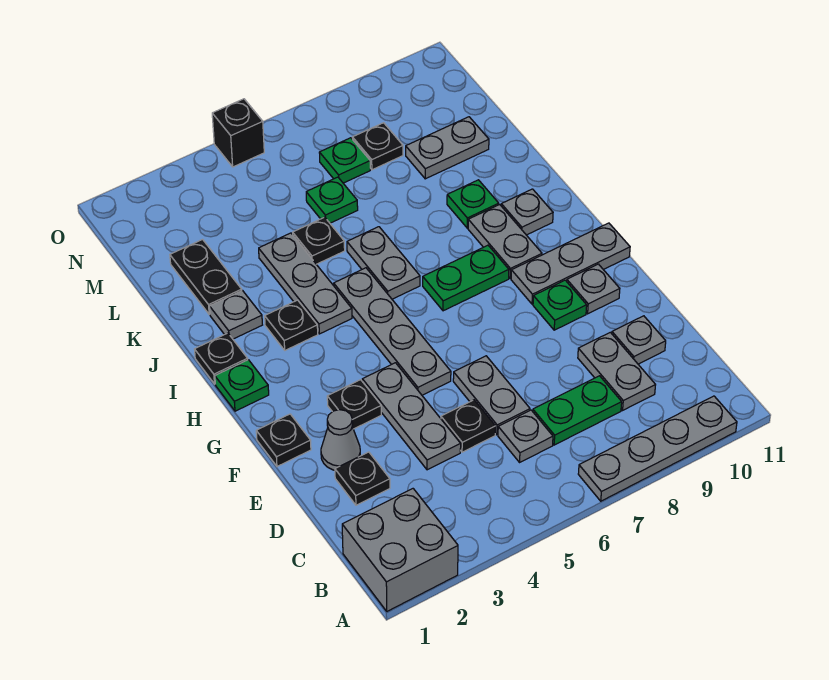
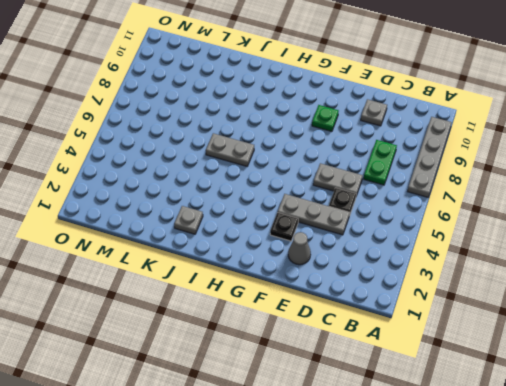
none -> grey 2x2 brick [342,489,458,611]
none -> grey 1x1 plate [498,410,553,462]
none -> grey 1x2 plate [578,332,655,410]
none -> black 1x1 plate [335,452,390,505]

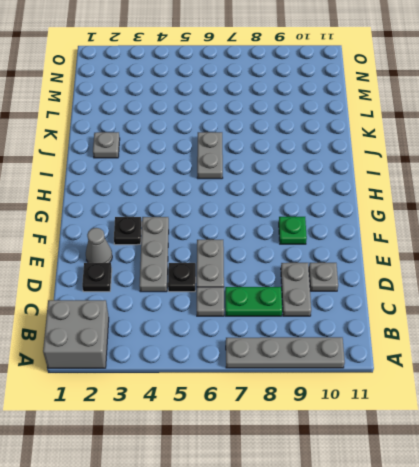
none -> black 1x1 plate [256,414,311,466]
none -> grey 1x4 plate [334,268,451,395]
none -> grey 1x1 plate [567,264,620,314]
none -> grey 1x3 plate [511,223,630,304]

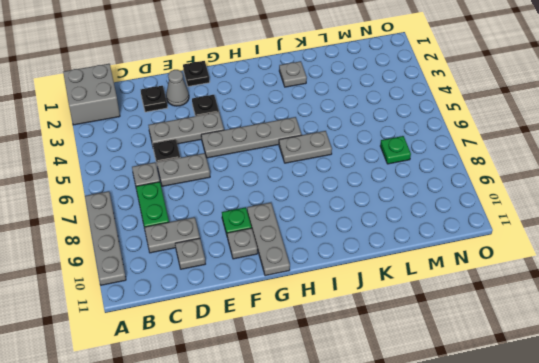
none -> green 1x1 plate [215,360,269,411]
none -> green 1x2 plate [423,245,509,311]
none -> grey 1x2 plate [468,205,542,278]
none -> black 1x1 plate [195,333,248,384]

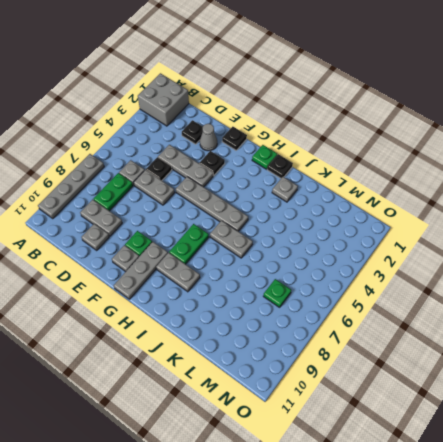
none -> black 1x1 plate [265,300,318,350]
none -> grey 1x3 plate [259,233,352,334]
none -> grey 1x1 plate [501,189,553,235]
none -> green 1x1 plate [447,180,499,228]

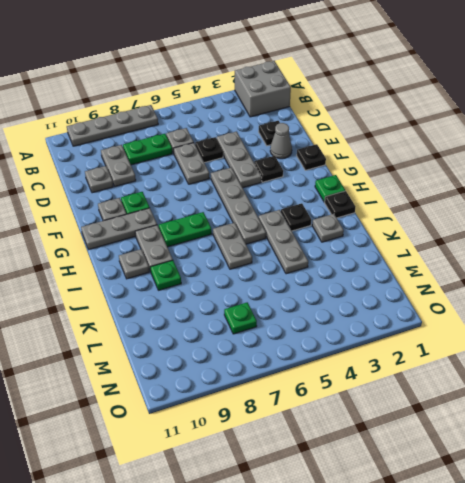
none -> black 1x2 plate [170,240,242,314]
none -> black 1x1 plate [293,217,345,264]
none -> green 1x1 plate [306,177,358,223]
none -> grey 1x2 plate [406,117,489,179]

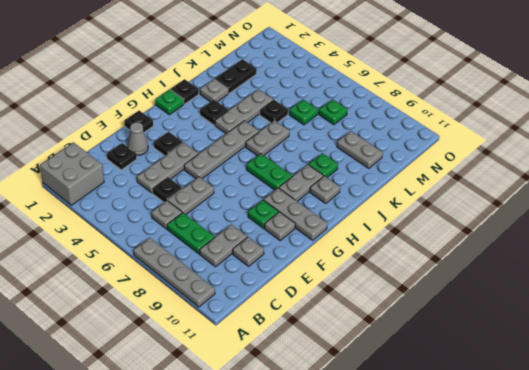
none -> black 1x1 plate [352,123,403,170]
none -> black 1x1 brick [212,99,264,167]

